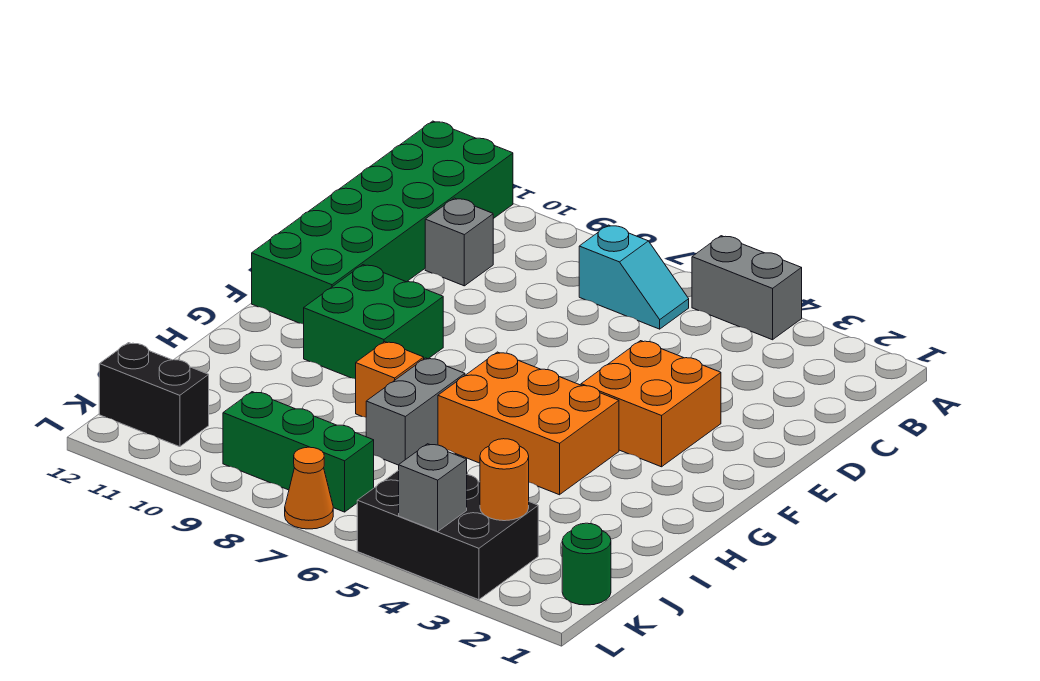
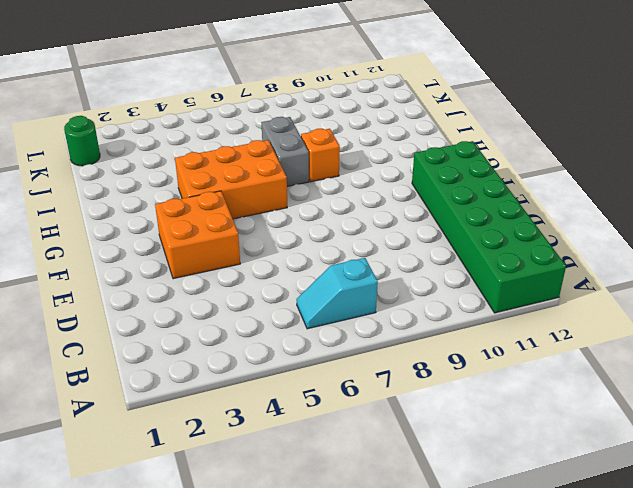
none -> grey 1x2 brick [692,236,802,340]
none -> grey 1x1 brick [425,198,493,286]
none -> green 2x2 brick [304,265,443,379]

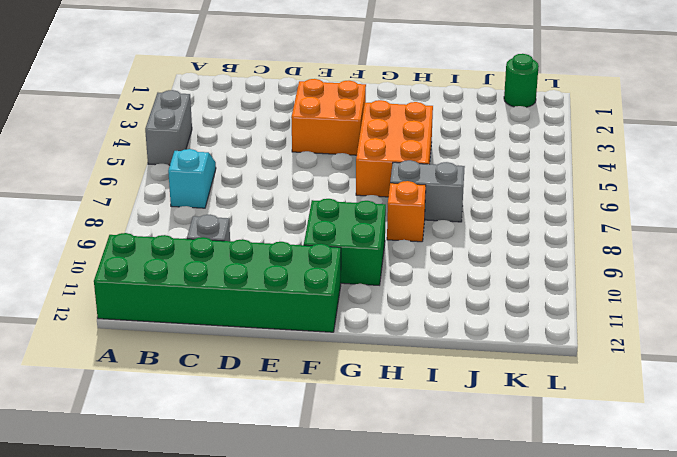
none -> black 2x3 brick [357,470,538,600]
none -> green 1x3 brick [223,392,374,512]
none -> black 1x2 brick [99,343,209,447]

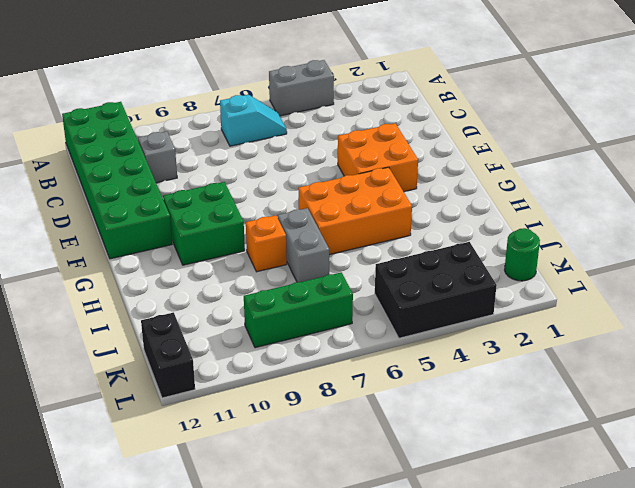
black 1x2 brick [141,312,195,398] -> black 1x2 brick turned to [99,343,209,447]
none -> orange 1x1 cone [285,447,333,529]
none -> orange 1x1 round brick [480,439,529,521]
none -> grey 1x1 brick [399,444,467,531]

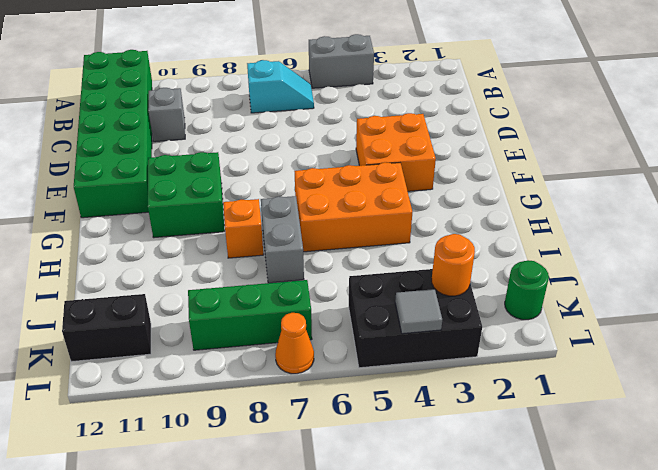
grey 1x1 tile [395,289,442,334] -> grey 1x1 brick [399,444,467,531]

